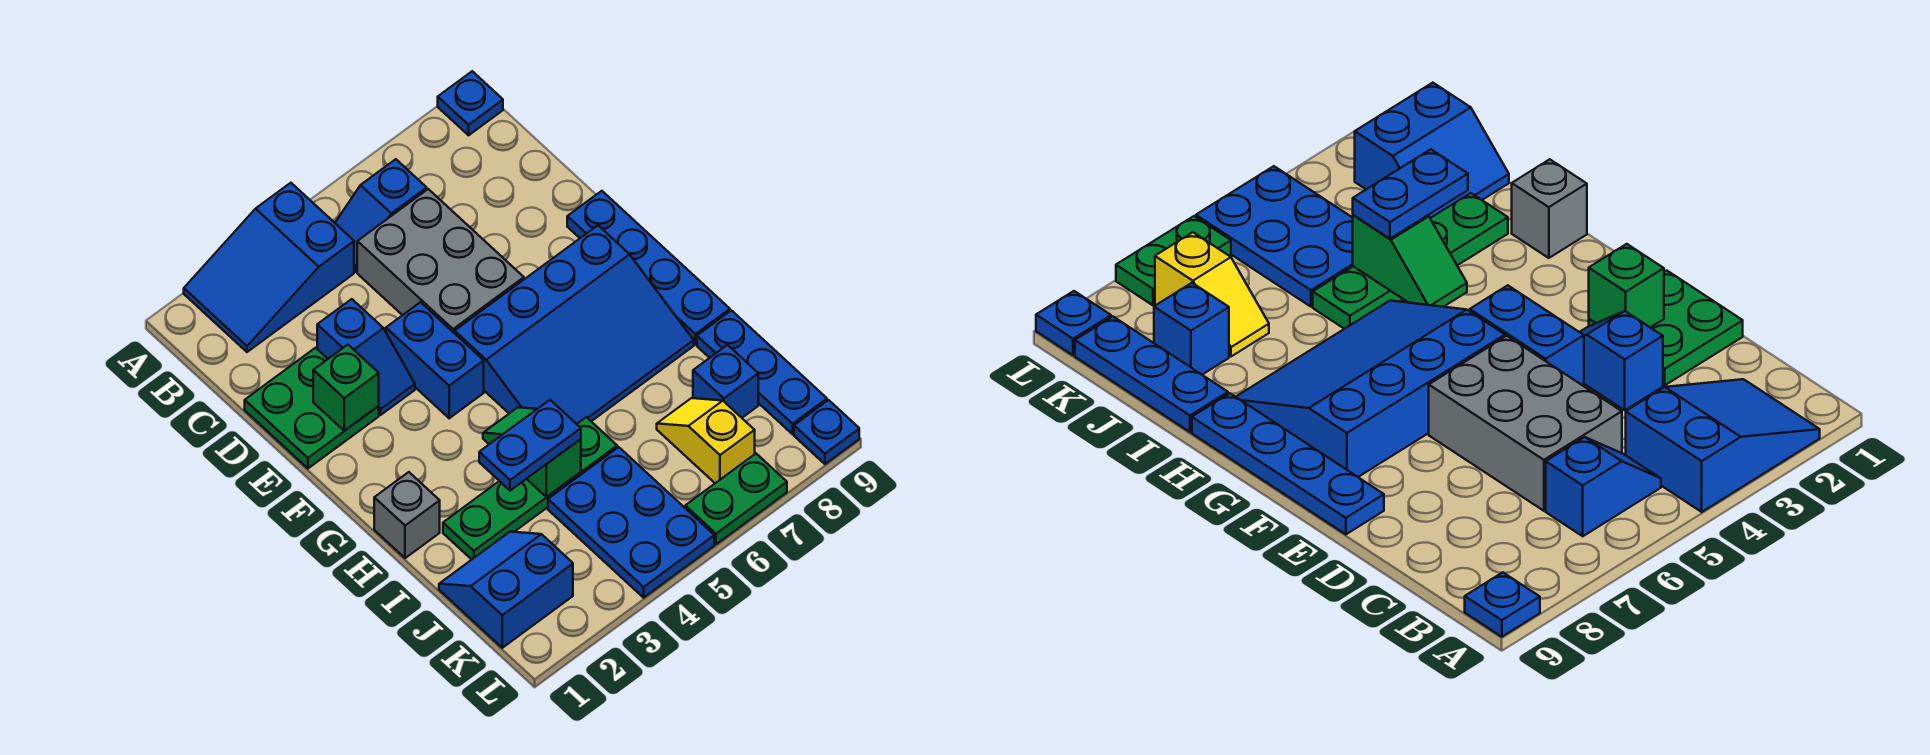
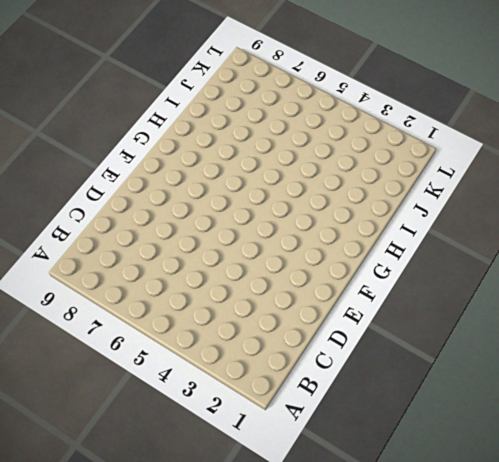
none -> blue 2x3 slope [184,183,354,352]
none -> blue 1x1 plate [438,71,503,135]
none -> blue 1x2 slope [335,159,427,272]

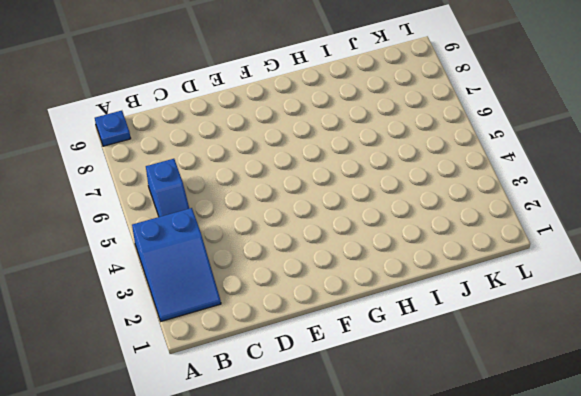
none -> grey 2x3 brick [357,189,524,333]
none -> green 2x2 plate [245,348,379,468]
none -> blue 1x2 slope [317,299,415,415]

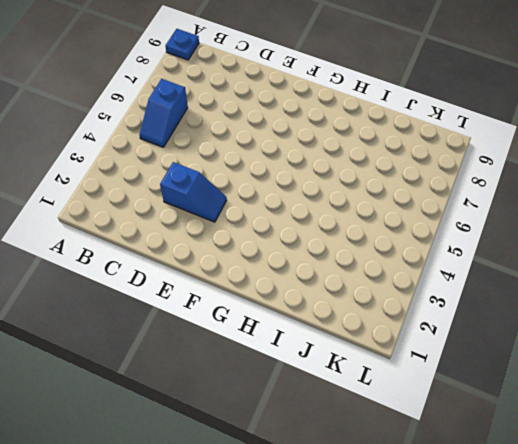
none -> blue 2x3 slope [184,183,354,352]
none -> grey 2x3 brick [357,189,524,333]
none -> green 2x2 plate [245,348,379,468]

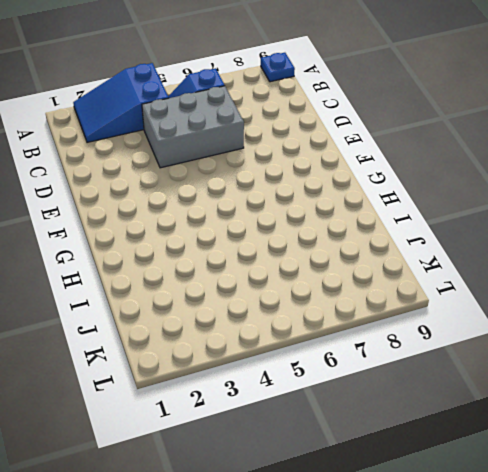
grey 2x3 brick [142,86,244,168] -> grey 2x3 brick turned to [357,189,524,333]
none -> green 2x2 plate [245,348,379,468]
none -> blue 1x2 slope [317,299,415,415]
none -> blue 1x2 brick [386,302,484,418]

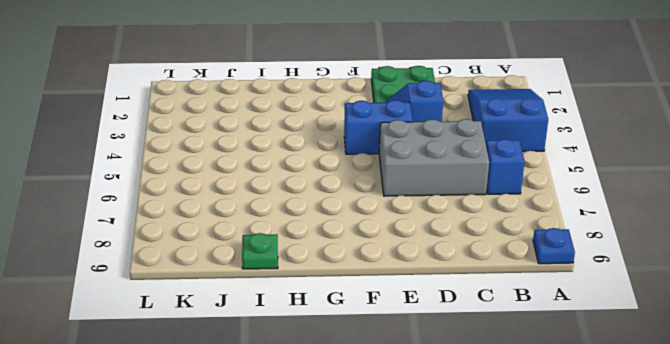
green 1x1 plate [242,233,278,269] -> blue 1x3 plate [697,310,827,434]
none -> blue 1x4 plate [567,191,730,345]
none -> blue 3x4 slope [455,226,694,424]
none -> grey 1x1 brick [374,472,440,558]

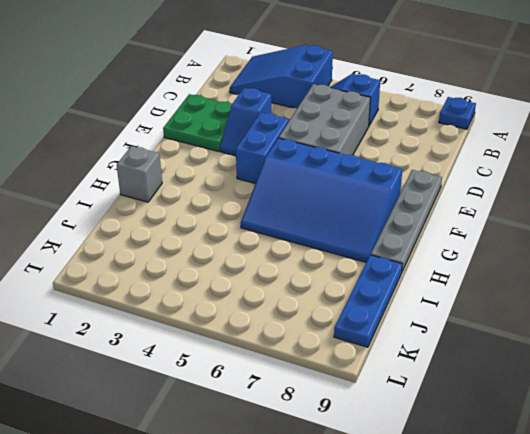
grey 1x4 plate [371,170,442,271] -> blue 1x4 plate [567,191,730,345]
none -> green 1x4 plate [443,417,617,559]
none -> blue 2x2 slope [439,532,573,648]
none -> blue 2x3 plate [548,447,714,598]

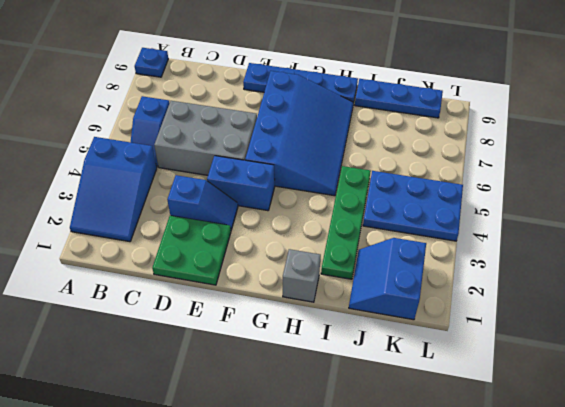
none -> yellow 1x2 slope [657,398,755,483]
none -> blue 1x1 brick [693,345,758,418]
none -> green 1x2 plate [685,454,787,544]

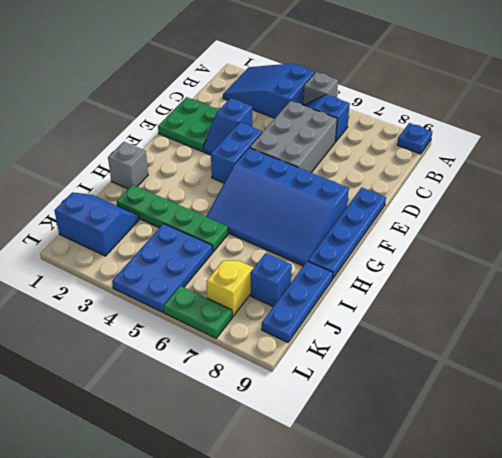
grey 1x1 brick [303,72,338,105] -> none
none -> blue 1x1 plate [794,400,859,464]
none -> green 1x1 brick [313,345,379,431]
none -> green 1x2 slope [483,407,581,497]

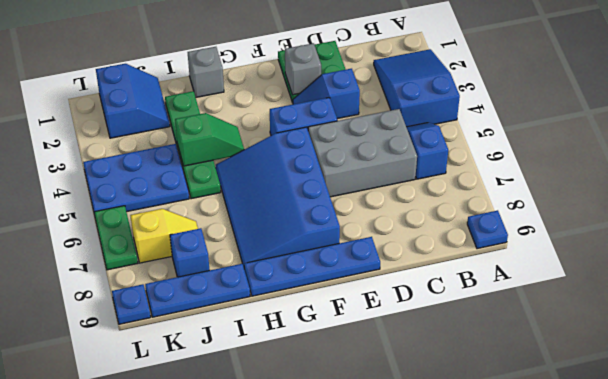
grey 1x1 brick [285,43,321,95] -> green 1x1 brick [313,345,379,431]
none -> blue 1x2 plate [479,400,581,491]

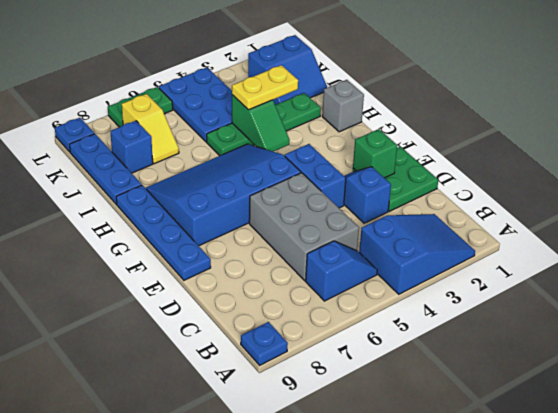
yellow 1x2 plate [232,65,298,110] -> blue 1x2 plate [479,400,581,491]

